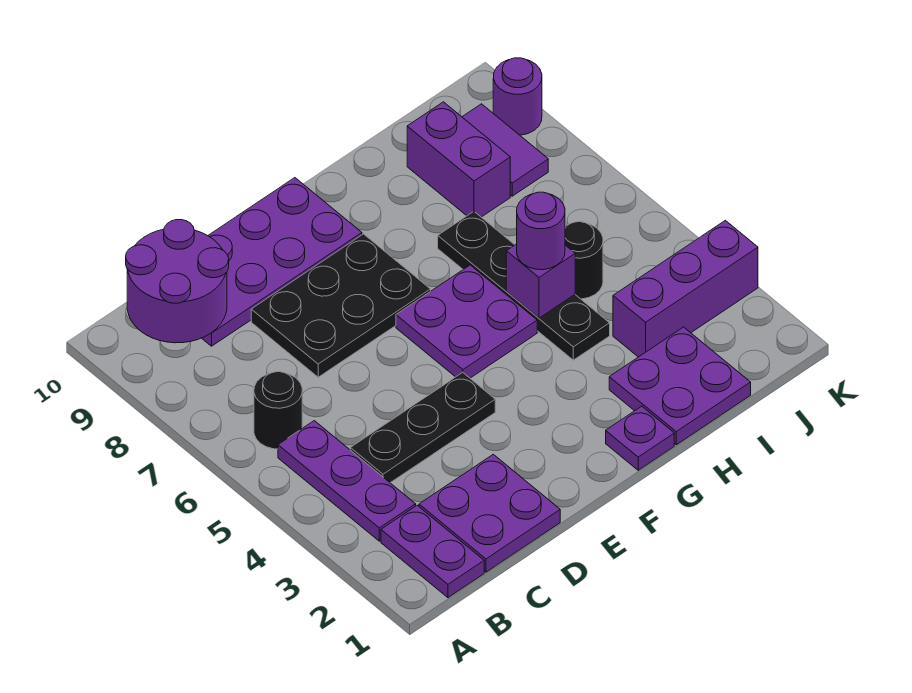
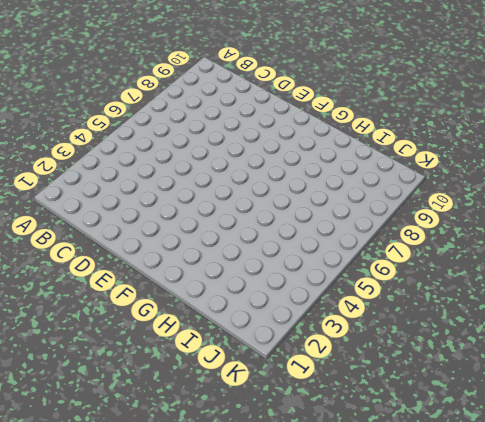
none -> purple 1x2 plate [381,505,484,598]
none -> purple 1x3 plate [278,421,416,541]
none -> black 1x1 round brick [254,372,302,449]

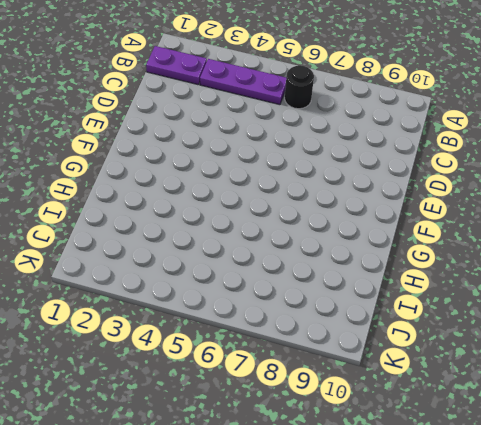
none -> purple 2x2 plate [419,454,560,572]
none -> black 1x3 plate [350,372,495,483]
none -> purple 2x4 plate [202,178,362,346]

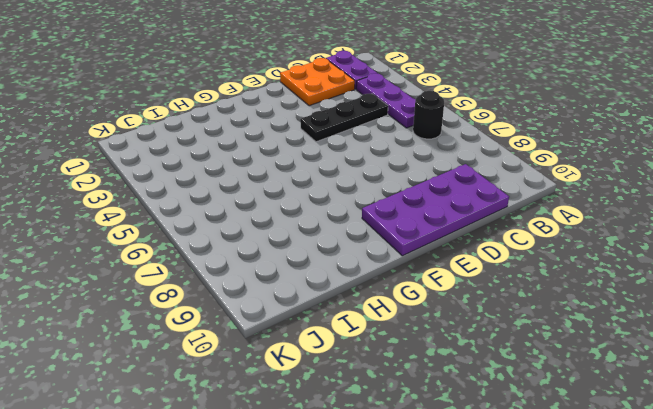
orange 2x2 plate [280,58,355,106] -> purple 2x2 plate [419,454,560,572]
none -> black 2x3 plate [251,234,431,377]
none -> purple 2x2 plate [396,265,537,378]
none -> purple 1x1 plate [606,406,674,470]

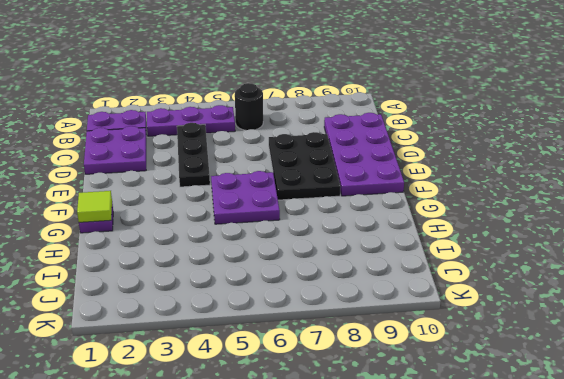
lime 1x1 tile [77,191,112,222] -> none
none -> purple 2x2 plate [609,327,751,445]
none -> black 1x4 plate [438,212,610,360]
none -> purple 1x3 brick [613,220,758,357]

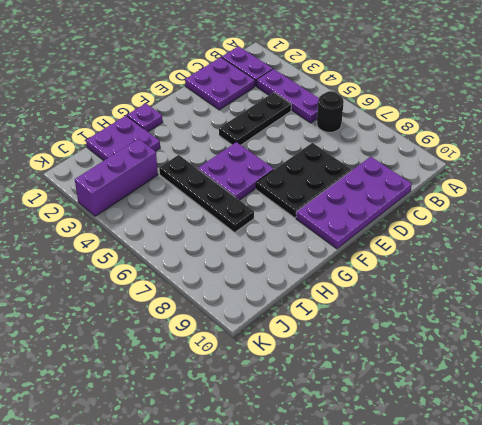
none -> black 1x1 round brick [565,222,603,299]
none -> purple 1x2 brick [407,102,510,217]
none -> purple 1x2 tile [462,104,548,196]

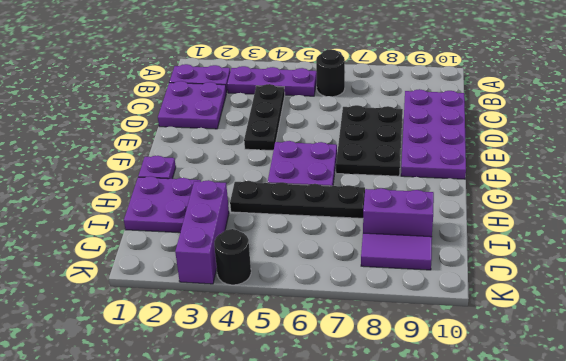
black 1x1 round brick [214,229,251,285] -> black 1x1 round brick moved to [565,222,603,299]
none -> purple 1x1 round brick [493,58,542,135]
none -> purple 2x2 round brick [126,220,229,343]
none -> purple 1x1 brick [506,244,575,318]

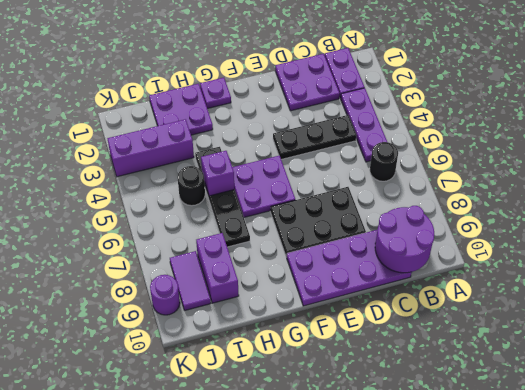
none -> purple 1x1 round brick [517,192,565,270]

